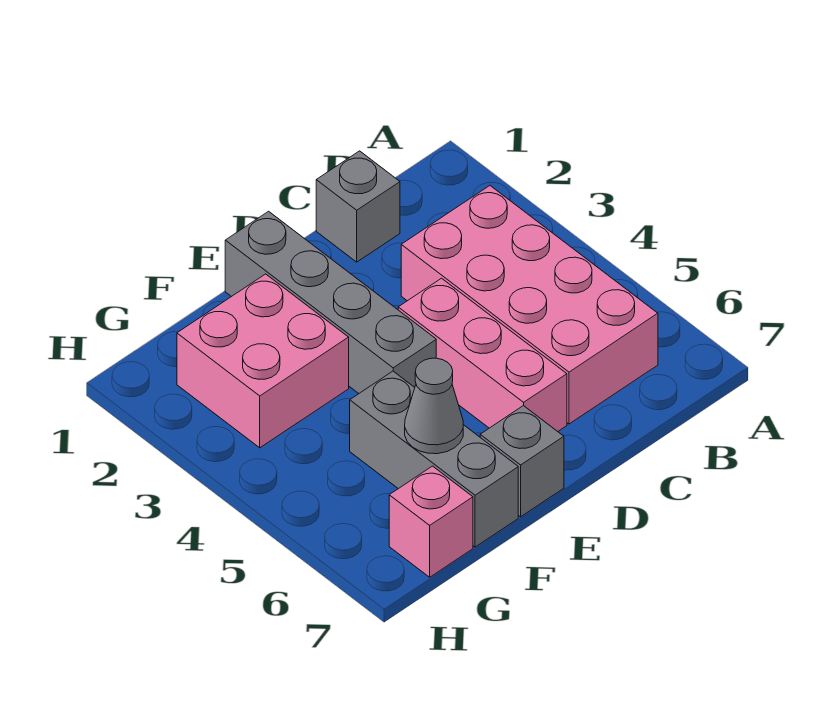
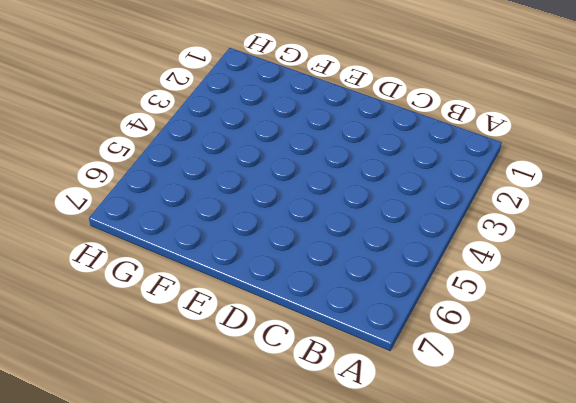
none -> pink 2x4 brick [401,186,658,424]
none -> grey 1x1 brick [316,151,400,262]

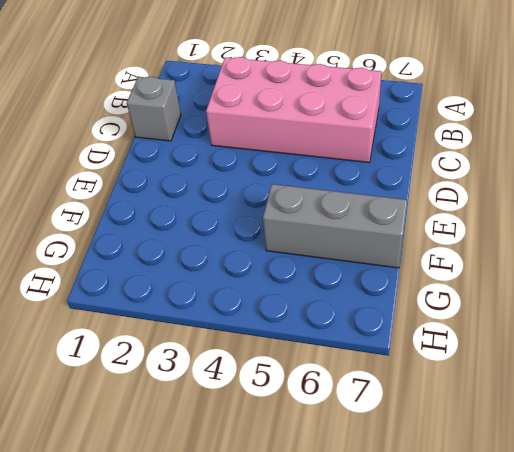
none -> pink 1x3 brick [398,278,567,431]
none -> grey 1x4 brick [225,211,436,393]

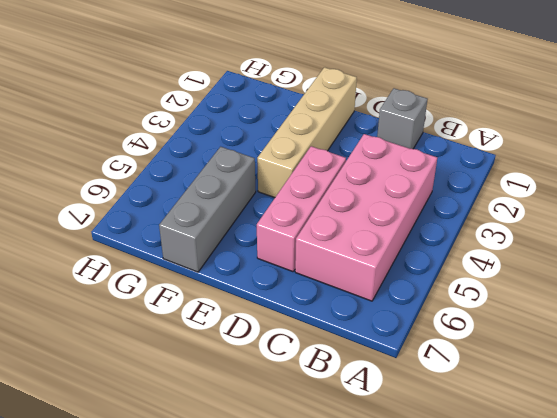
tan 1x4 brick [257,67,357,198] -> grey 1x4 brick [225,211,436,393]
none -> grey 1x1 brick [480,406,564,517]
none -> pink 2x2 brick [177,274,349,448]

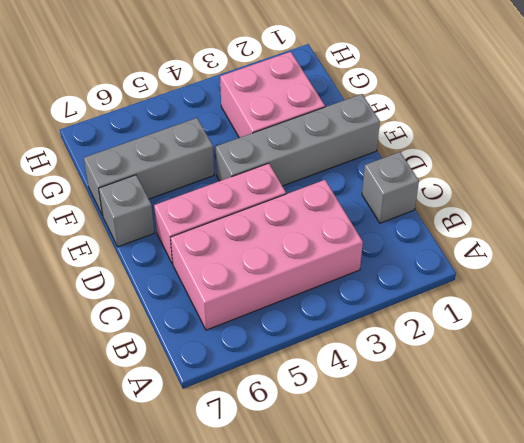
none -> pink 1x1 brick [389,466,473,577]
none -> grey 1x1 cone [405,358,463,454]

